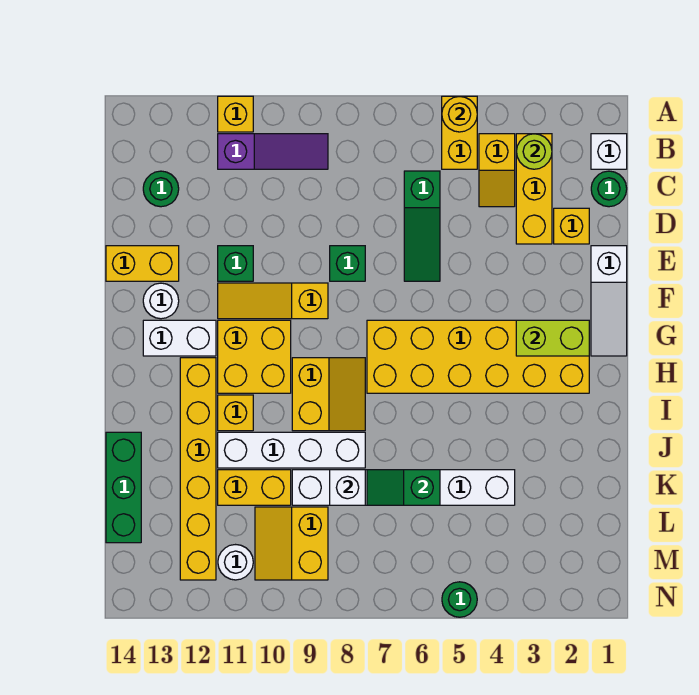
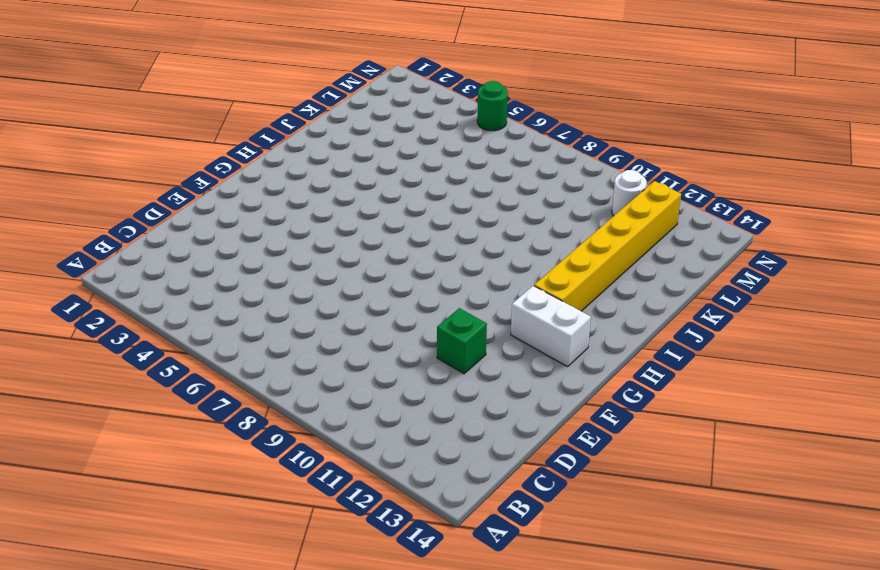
none -> yellow 1x2 brick [442,96,477,169]
none -> yellow 1x1 brick [218,96,253,132]
none -> white 1x1 brick [591,134,627,169]
none -> yellow 1x3 brick [516,134,552,244]

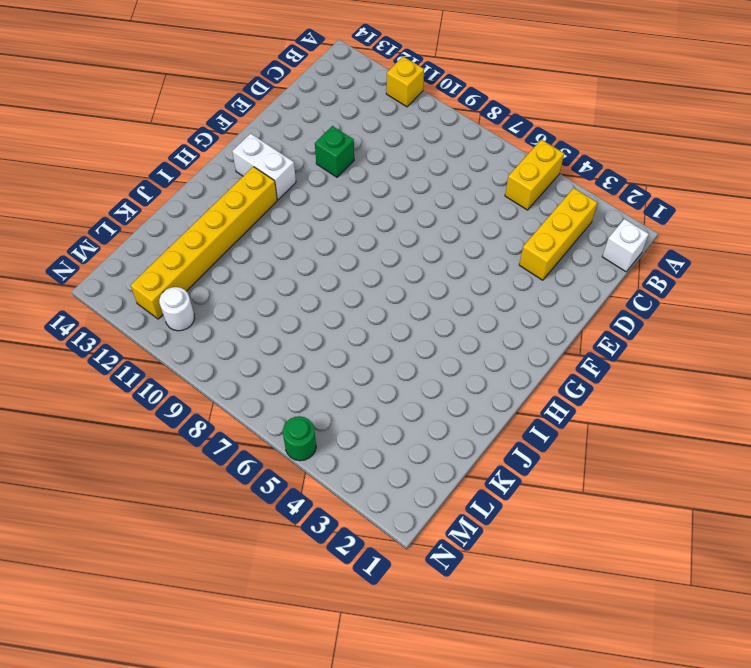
none -> yellow 1x2 slope [479,134,515,207]
none -> purple 1x3 slope [218,134,328,169]
none -> green 1x1 round brick [591,171,627,207]
none -> green 1x3 slope [404,171,440,281]

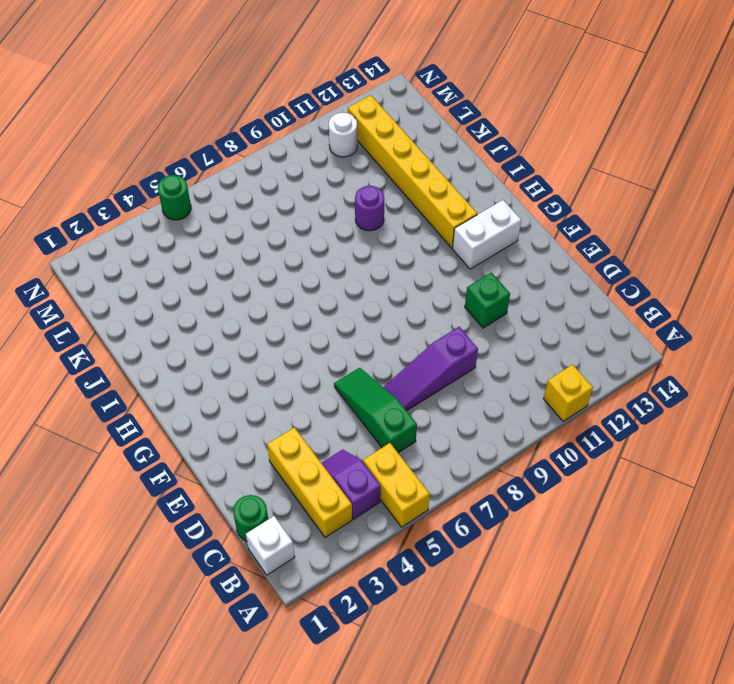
purple 1x2 slope [322,449,381,519] -> yellow 1x2 slope [479,134,515,207]
purple 1x3 slope [383,327,478,411] -> purple 1x3 slope moved to [218,134,328,169]
purple 1x1 round brick [355,186,384,231] -> white 1x4 brick [218,432,365,468]
none -> green 1x1 round brick [143,171,179,207]
none -> yellow 1x1 brick [554,208,589,244]
none -> white 1x3 slope [591,246,627,356]
none -> green 1x1 brick [330,246,365,281]

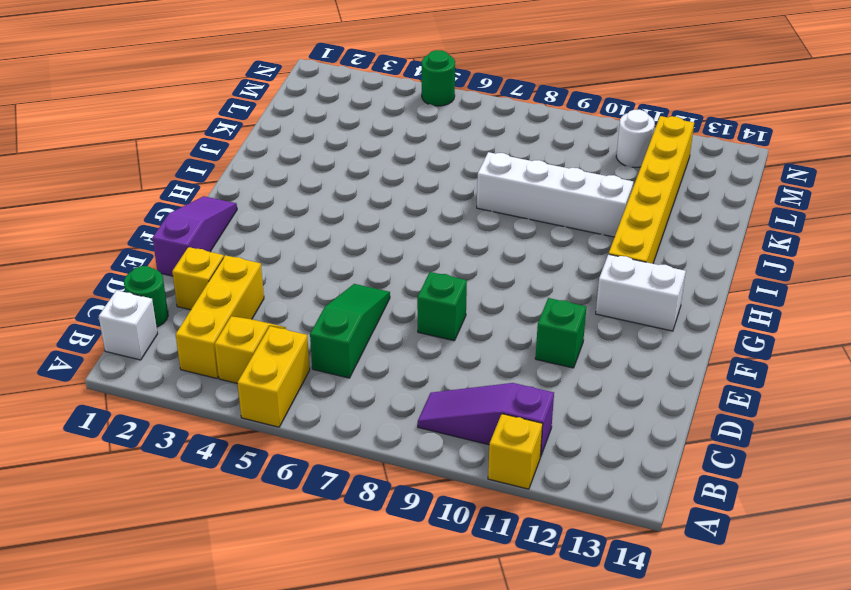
purple 1x3 slope [153,196,237,276] -> white 1x3 slope [591,246,627,356]
none -> green 1x1 round brick [143,171,179,207]
none -> yellow 1x2 brick [106,246,179,281]
none -> yellow 1x3 slope [218,283,328,319]
none -> white 1x1 round brick [143,283,179,319]

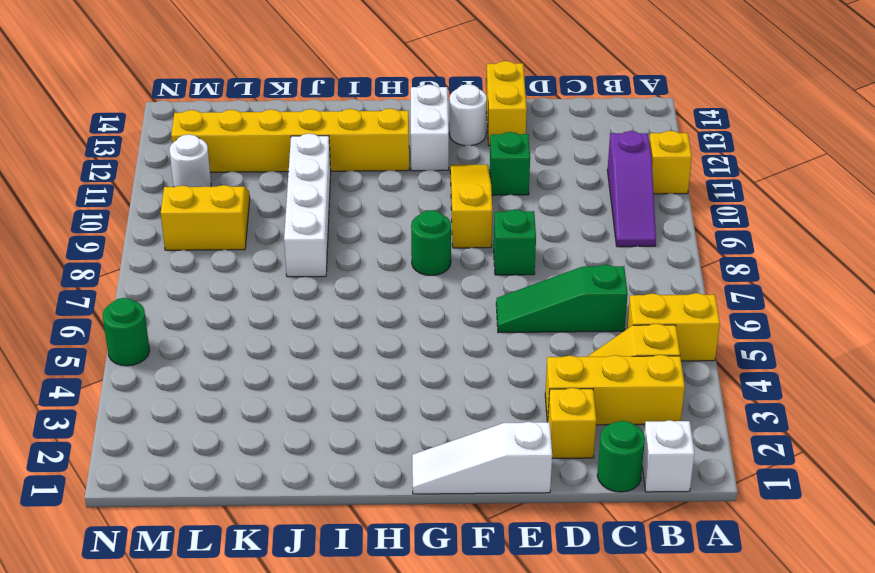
green 1x1 round brick [411,210,451,276] -> green 1x1 round brick moved to [143,171,179,207]
none -> yellow 2x6 brick [367,320,589,393]
none -> yellow 2x2 brick [218,320,291,393]
none -> yellow 2x2 slope [292,358,365,431]
none -> yellow 1x1 brick [218,395,253,431]

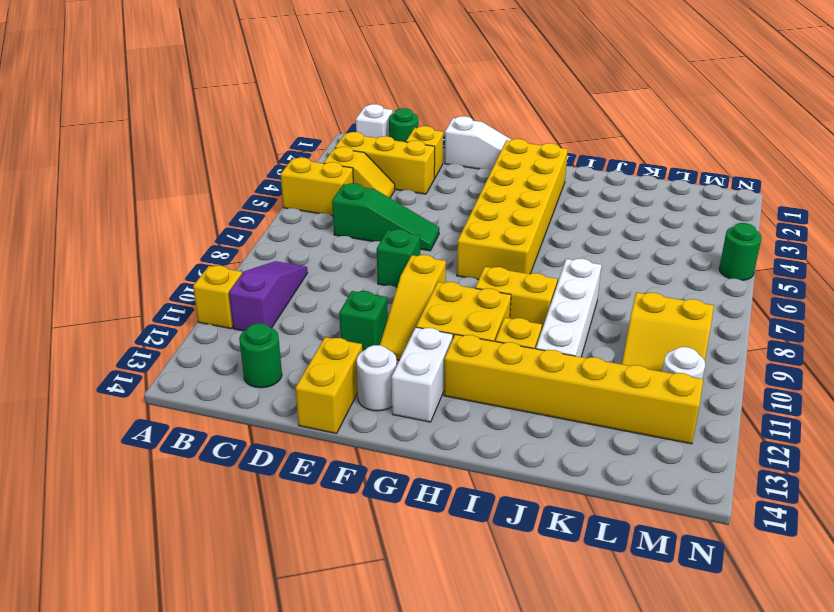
none -> green 1x3 brick [106,432,141,543]
none -> white 1x6 brick [292,470,515,505]
none -> yellow 1x2 brick [218,470,291,505]
none -> yellow 1x1 round brick [442,96,477,132]

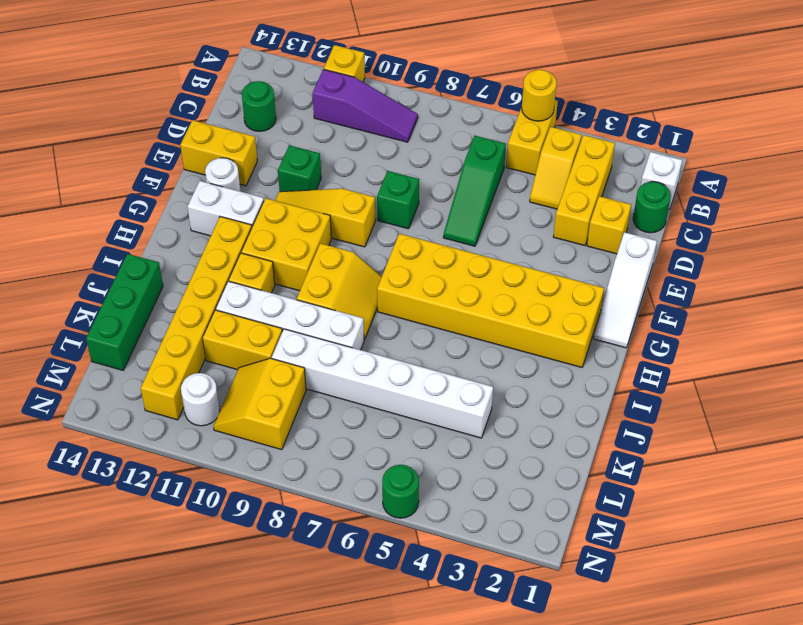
none -> lime 1x1 round brick [517,134,552,169]
none -> lime 1x2 brick [516,320,589,356]
none -> green 1x2 slope [367,470,440,505]
none -> white 1x1 brick [330,470,365,505]

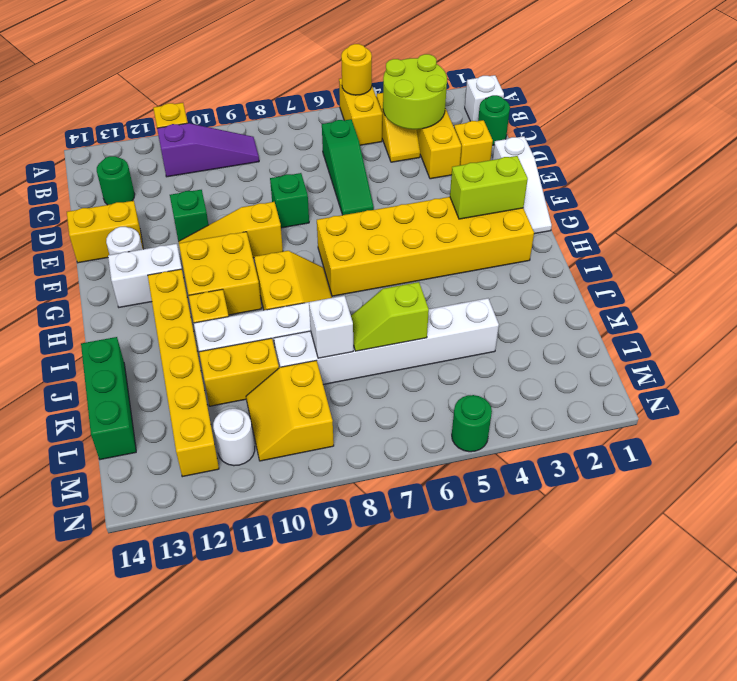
lime 2x2 round brick [383,54,447,129] -> lime 1x1 round brick [517,134,552,169]
lime 1x2 slope [351,282,429,351] -> green 1x2 slope [367,470,440,505]

